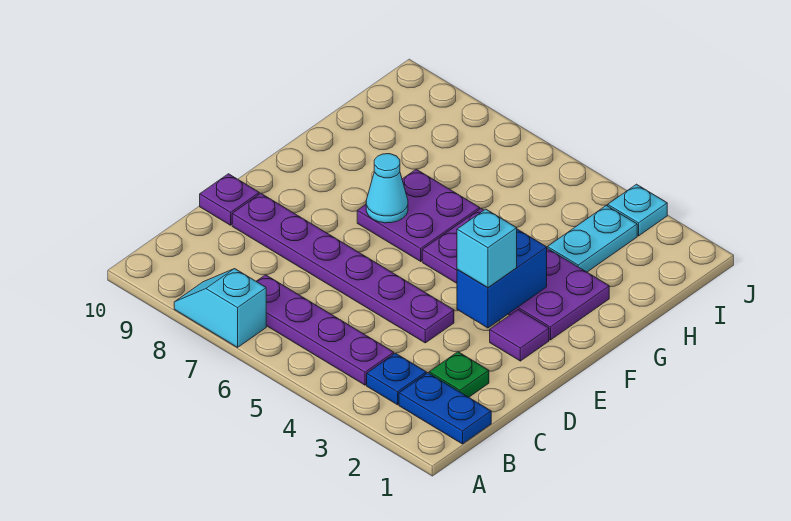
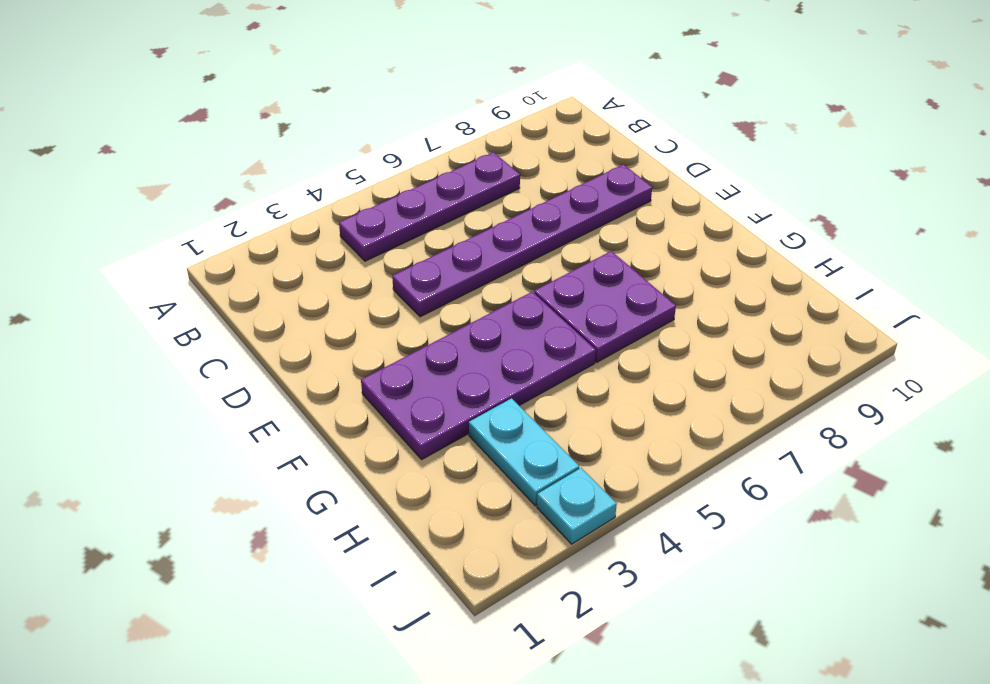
none -> cyan 1x2 slope [174,269,266,347]
none -> blue 1x2 plate [399,373,491,444]
none -> blue 1x1 plate [367,353,426,405]

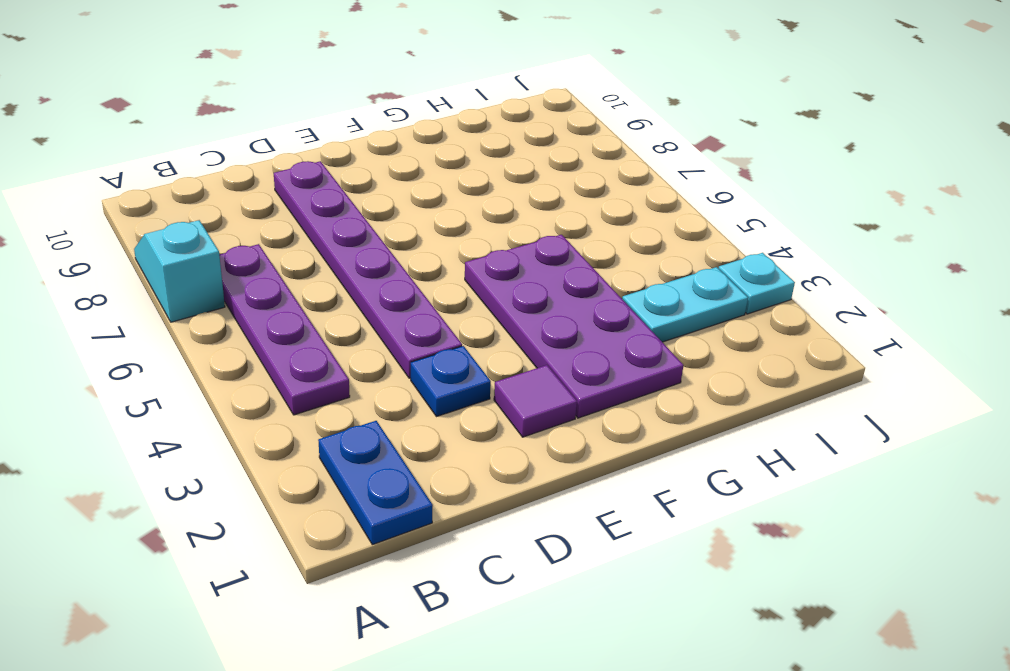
blue 1x1 plate [411,346,491,417] -> blue 1x1 plate moved to [367,353,426,405]
none -> green 1x1 plate [429,352,489,397]
none -> purple 1x1 plate [200,174,259,225]
none -> purple 2x2 plate [357,169,480,261]

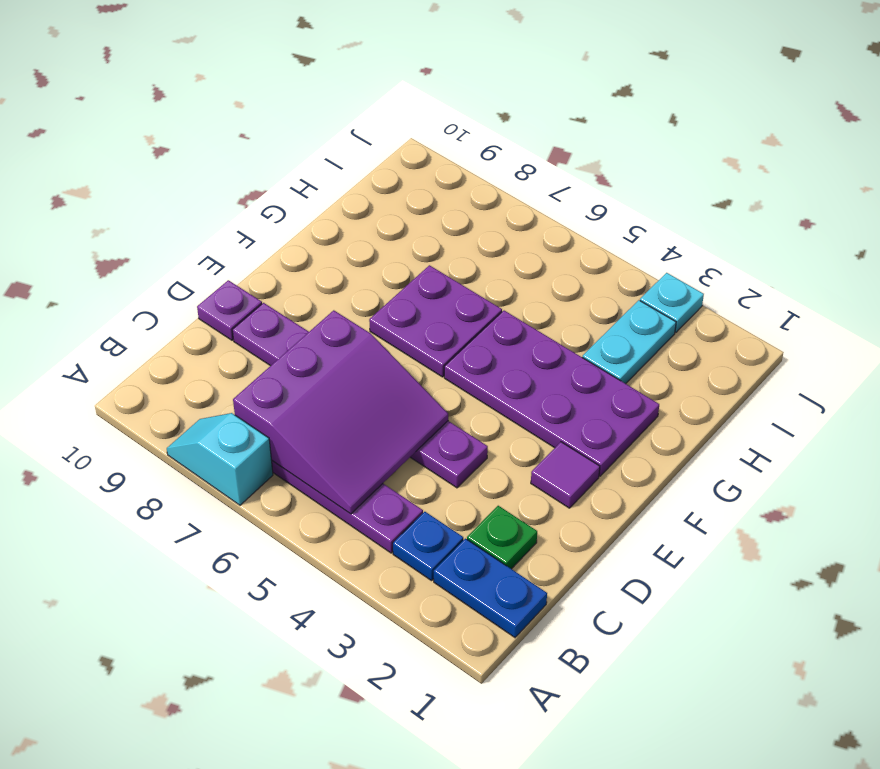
purple 3x3 slope [233,310,448,514] -> none
none -> blue 1x2 brick [457,229,547,328]
none -> cyan 1x1 cone [366,154,408,223]
none -> cyan 1x1 brick [457,209,517,288]

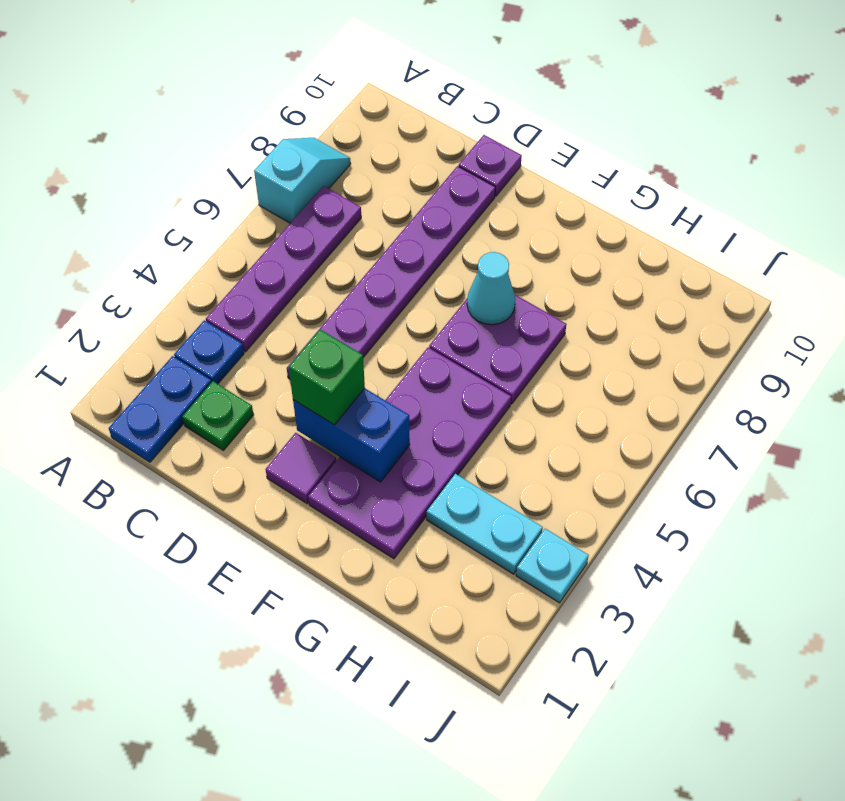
green 1x1 brick [289,329,365,425] -> cyan 1x1 brick [457,209,517,288]

